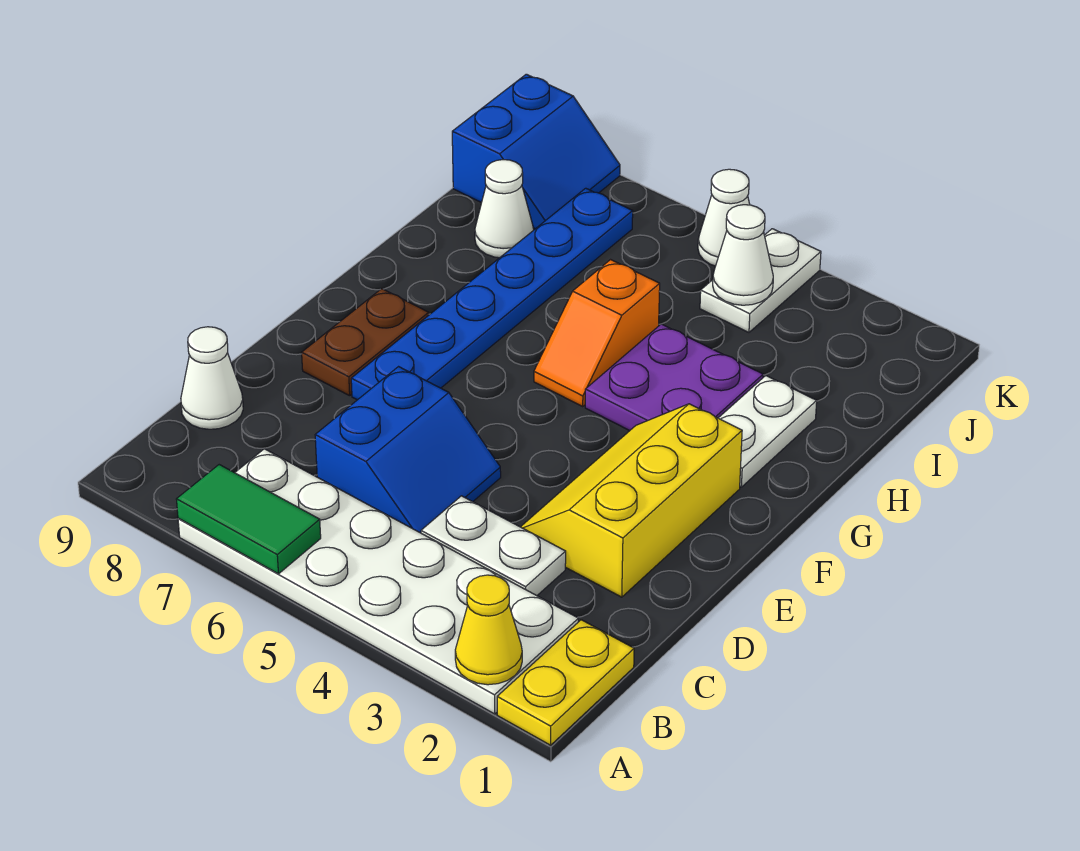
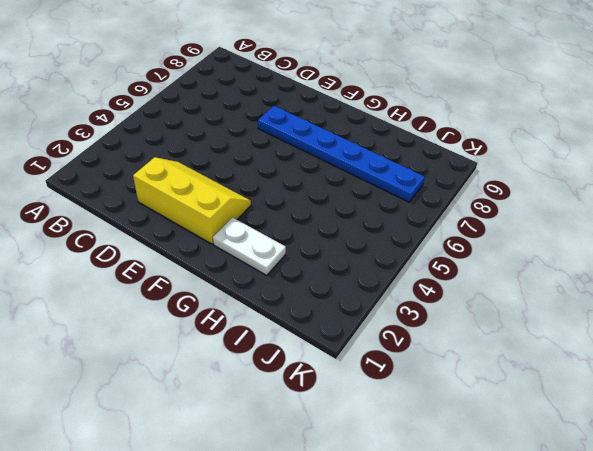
none -> yellow 1x2 plate [497,620,634,745]
none -> white 2x6 plate [178,449,578,714]
none -> white 1x2 plate [421,496,566,596]

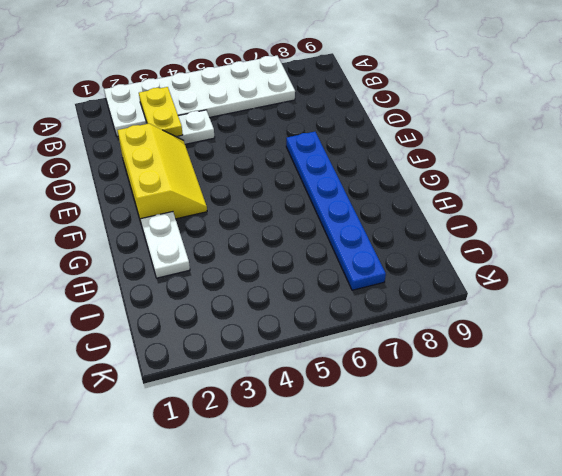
yellow 1x2 plate [139,87,183,137] -> yellow 1x2 plate moved to [497,620,634,745]
none -> blue 2x2 slope [315,367,501,533]
none -> white 1x1 cone [181,327,243,429]
none -> brown 1x2 plate [302,289,429,396]

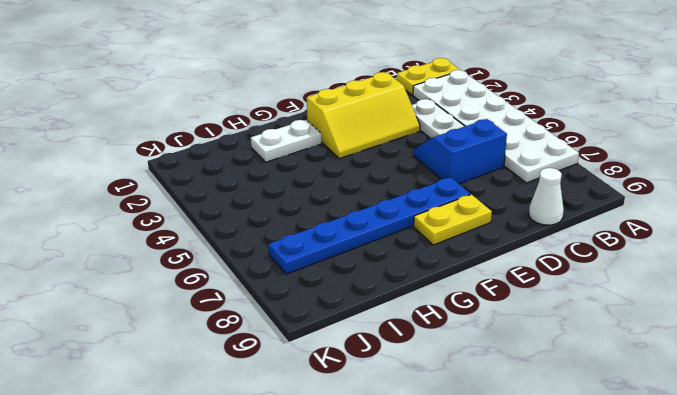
yellow 1x2 plate [414,194,492,245] -> brown 1x2 plate [302,289,429,396]
none -> purple 2x2 plate [585,324,763,431]
none -> orange 1x2 slope [534,260,660,406]
none -> white 1x1 cone [475,160,534,258]

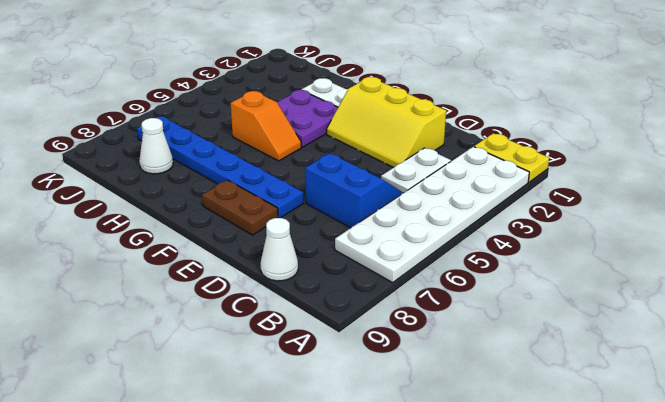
none -> white 1x2 plate [700,229,821,332]
none -> blue 2x2 slope [452,74,620,229]
none -> white 1x1 cone [698,169,750,266]

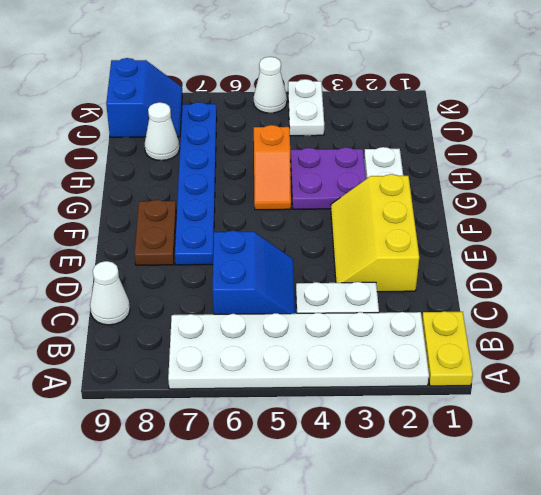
none -> yellow 1x1 cone [455,575,522,685]
none -> green 1x2 tile [176,465,321,574]
none -> white 1x1 cone [713,205,773,305]

